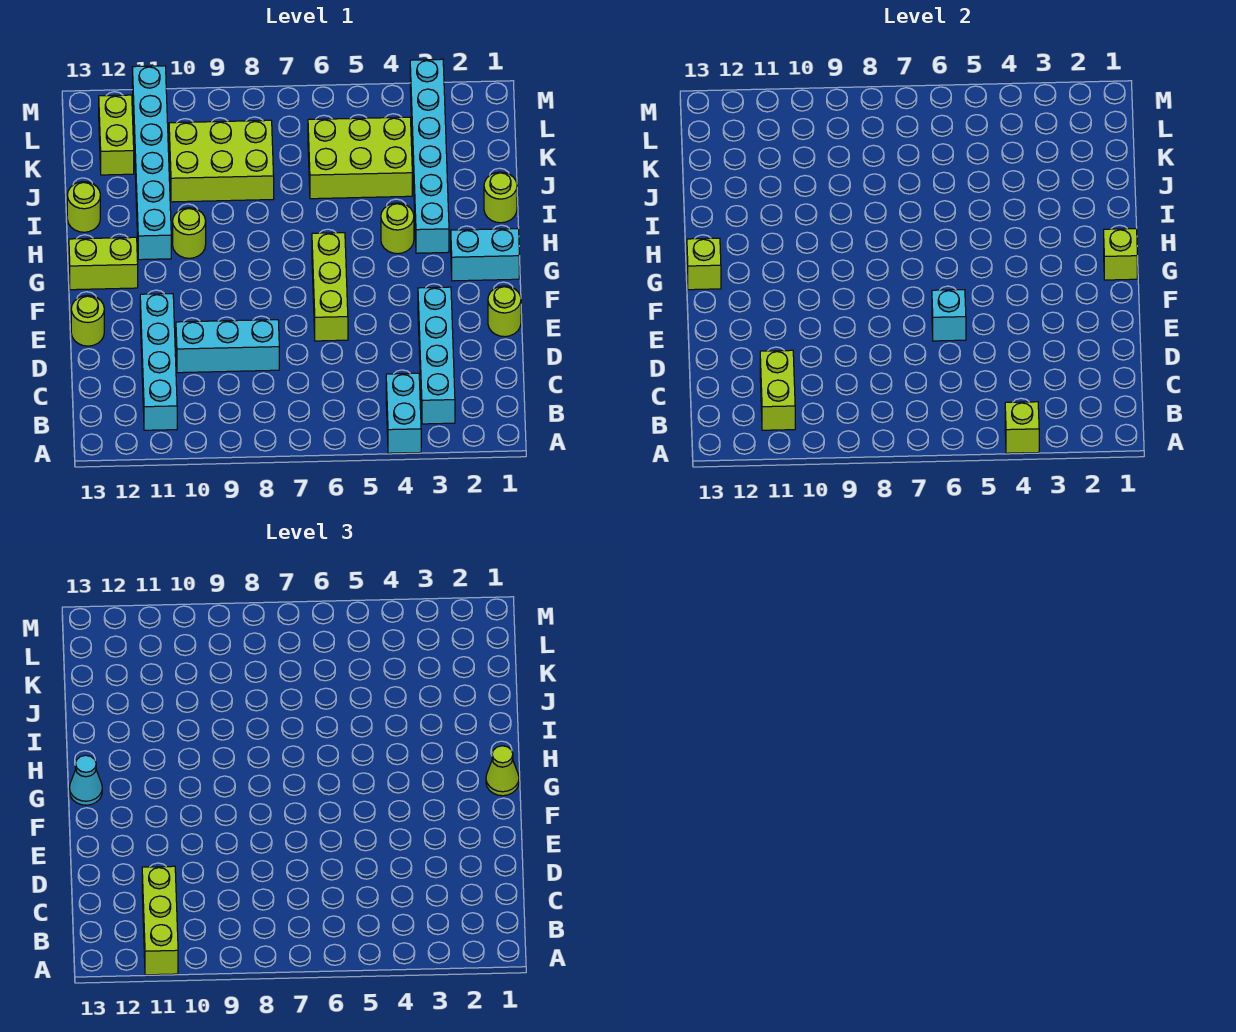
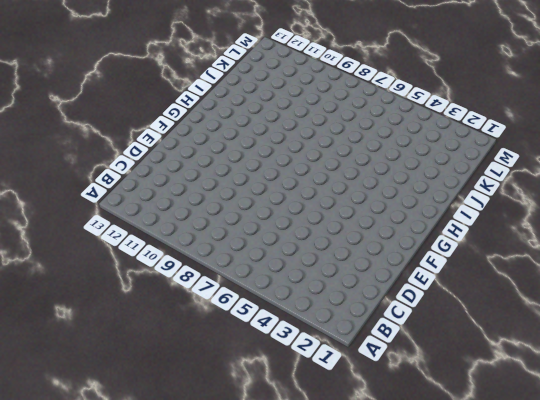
none -> cyan 1x2 brick [386,373,421,453]
none -> cyan 1x4 brick [418,287,455,424]
none -> cyan 1x4 brick [140,294,177,430]

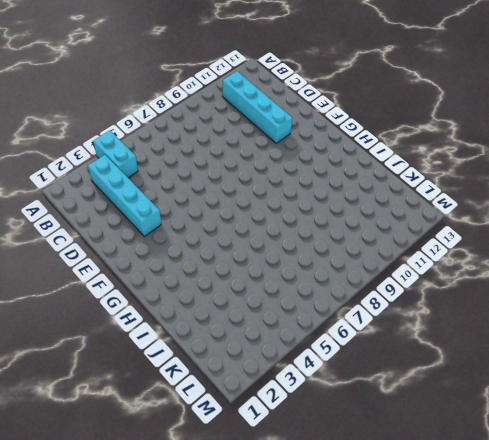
none -> cyan 1x3 brick [176,320,279,373]
none -> lime 1x1 round brick [488,286,521,337]
none -> lime 1x3 brick [312,233,348,341]

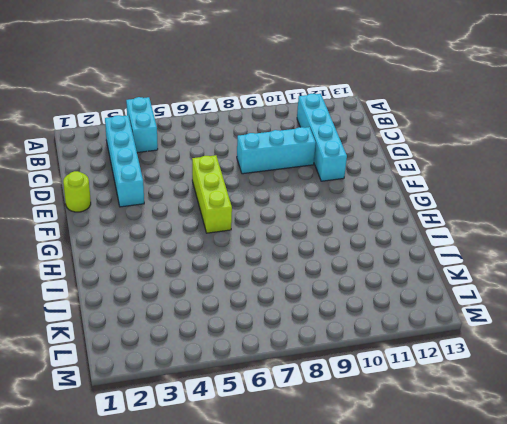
none -> lime 1x1 round brick [71,296,104,346]
none -> cyan 1x2 brick [451,229,519,281]
none -> lime 1x2 brick [69,237,138,290]

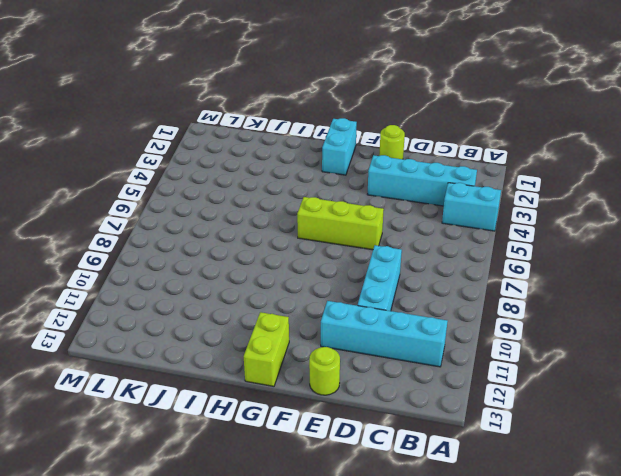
none -> cyan 1x6 brick [410,59,449,253]
none -> lime 1x1 round brick [381,203,414,254]
none -> lime 1x1 round brick [173,208,206,258]

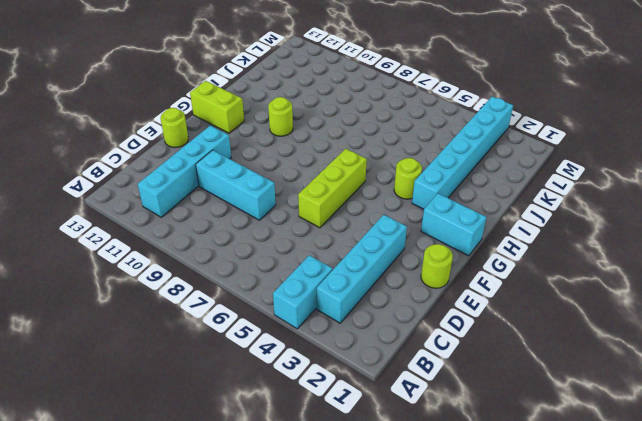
none -> cyan 1x6 brick [132,66,171,260]
none -> lime 1x1 round brick [484,172,517,223]
none -> lime 1x1 round brick [67,182,100,232]

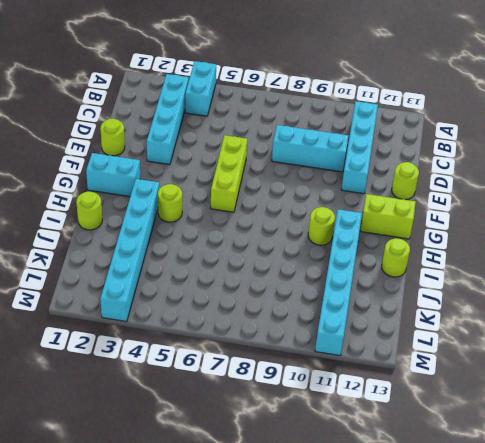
none -> lime 2x3 brick [308,117,412,199]
none -> lime 2x3 brick [169,120,274,202]
none -> lime 1x2 brick [99,95,134,175]

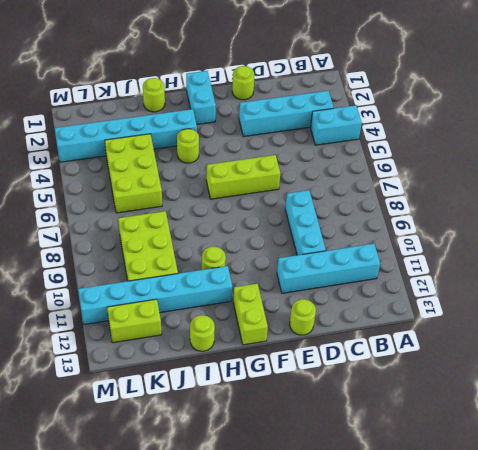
none -> lime 1x1 brick [1005,402,1039,453]
none -> lime 1x2 brick [760,350,795,430]
none -> cyan 1x1 brick [932,290,966,341]

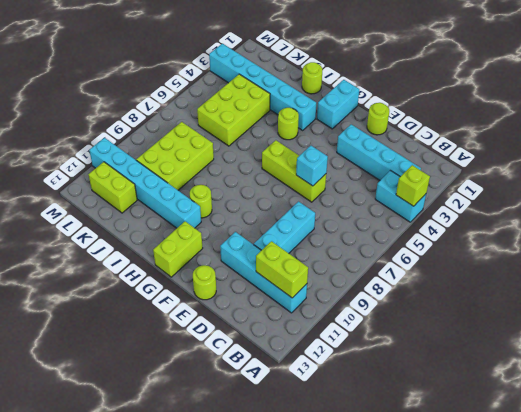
none -> lime 1x1 round brick [67,182,100,232]
none -> lime 1x1 brick [1104,229,1137,280]
none -> lime 1x1 brick [687,238,721,290]

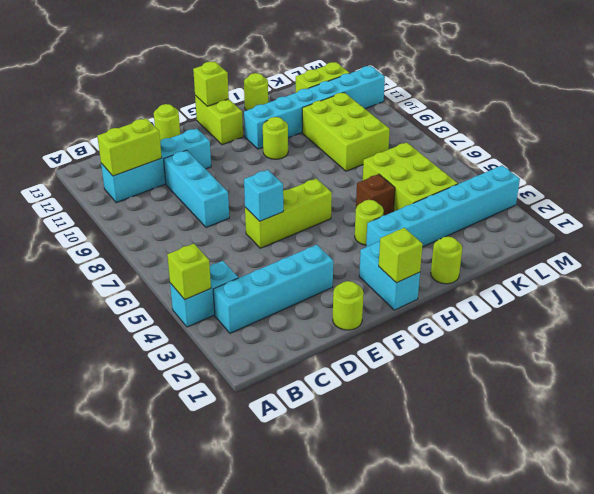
brown 1x1 brick [356,174,395,216] -> none
none -> lime 1x3 brick [142,866,178,975]
none -> lime 1x1 cone [486,746,519,796]
none -> cyan 1x1 cone [69,755,102,805]

